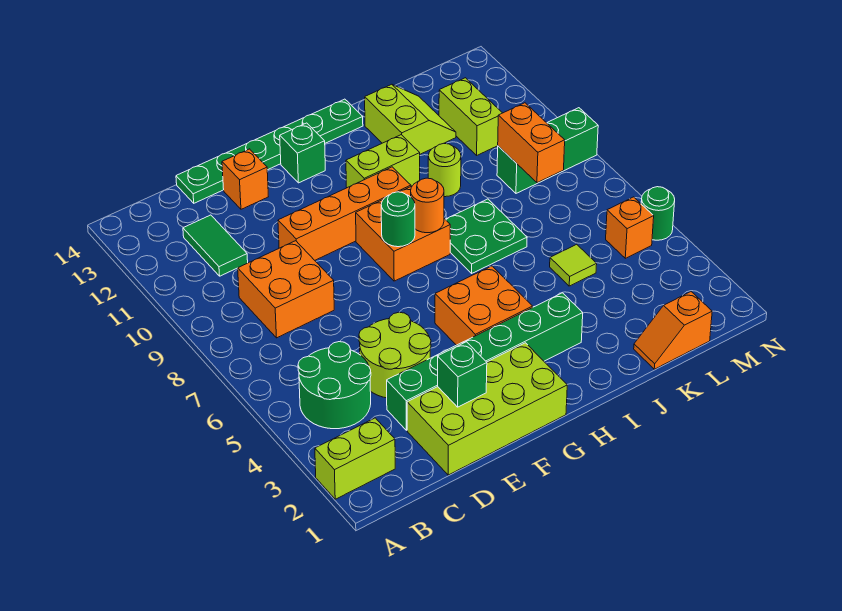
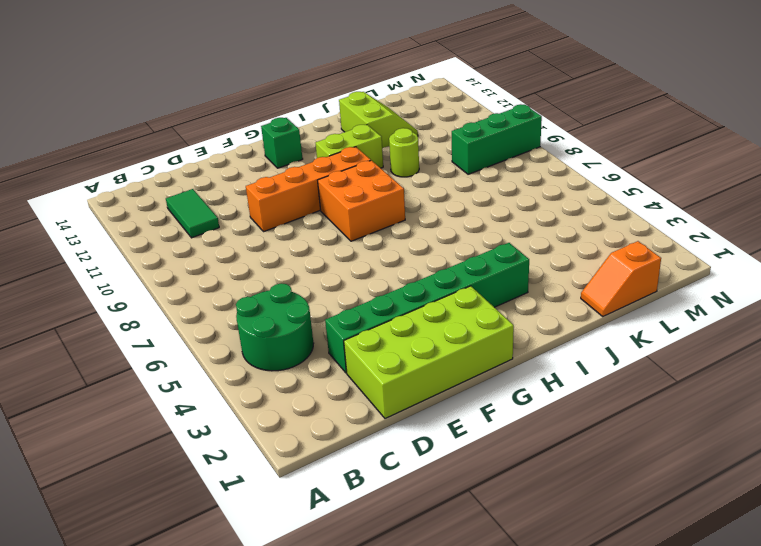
none -> lime 1x2 brick [315,418,395,499]
none -> orange 2x2 brick [238,241,334,338]
none -> lime 2x2 round brick [359,312,431,398]

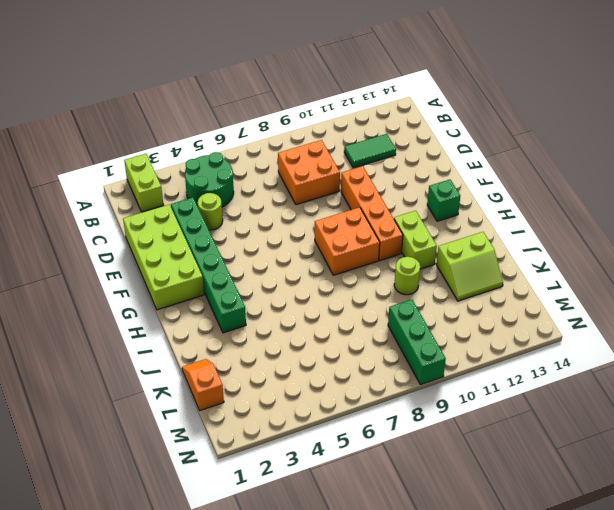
lime 1x1 round brick [198,193,223,230] -> lime 2x2 round brick [359,312,431,398]
none -> green 1x6 plate [176,99,363,203]
none -> orange 1x1 brick [222,149,268,209]
none -> orange 2x2 brick [435,266,533,345]

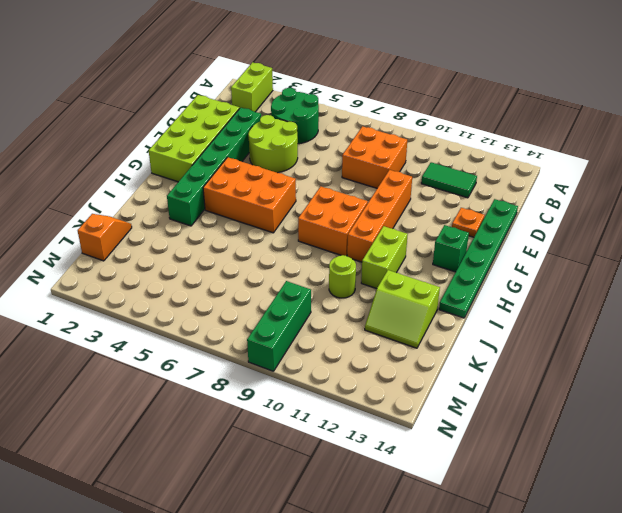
orange 1x1 plate [452,208,485,237] -> orange 1x1 brick [222,149,268,209]
orange 2x3 brick [203,157,296,233] -> orange 2x2 brick [435,266,533,345]
none -> green 2x2 plate [445,199,527,273]
none -> lime 1x1 tile [550,244,597,286]
none -> lime 1x2 brick [439,78,502,155]

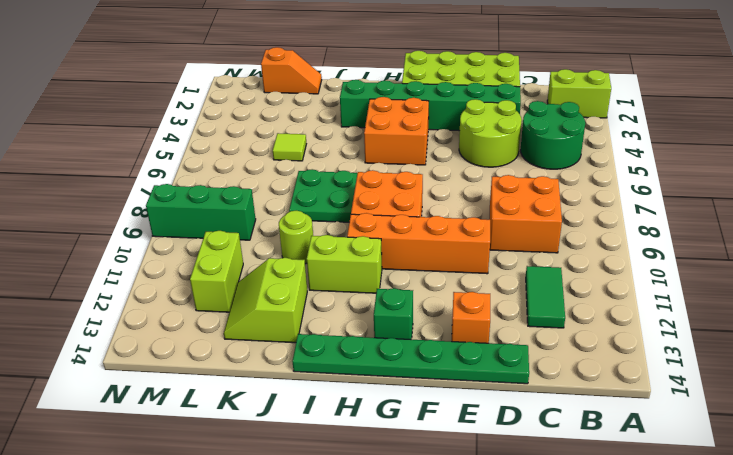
none -> orange 1x1 brick [606,197,654,258]
none -> green 1x1 round brick [641,187,675,240]
none -> green 1x1 brick [438,342,487,407]

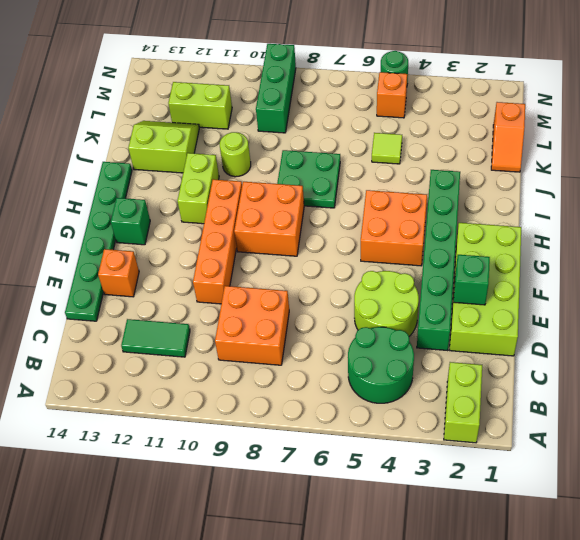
none -> green 1x1 round brick [381,192,415,247]
none -> orange 1x1 round brick [411,178,444,233]
none -> orange 1x2 brick [498,103,565,183]

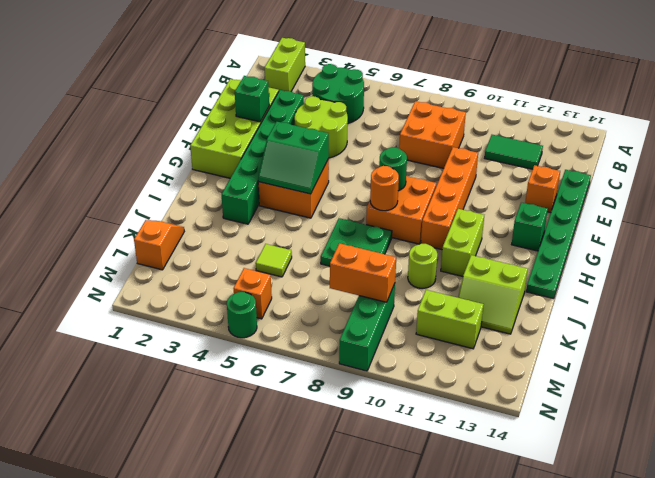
green 2x2 slope [258,122,329,194] -> none

